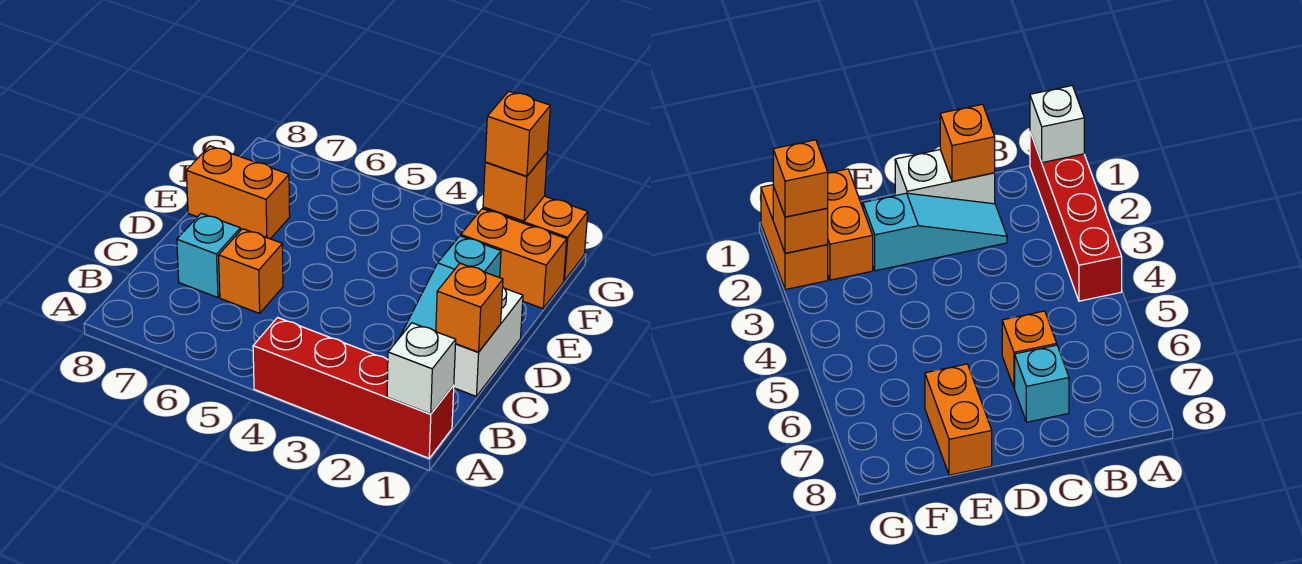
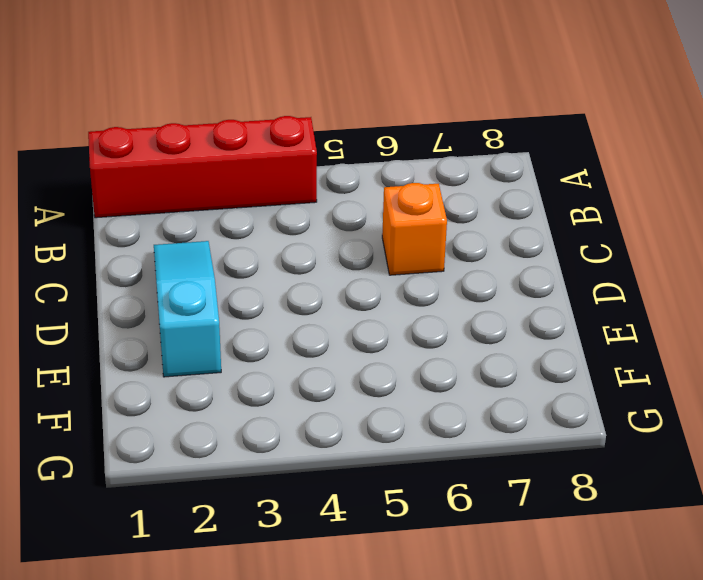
none -> white 1x2 brick [454,288,523,396]
none -> cyan 1x1 brick [177,213,241,297]
none -> orange 1x2 brick [186,146,290,239]

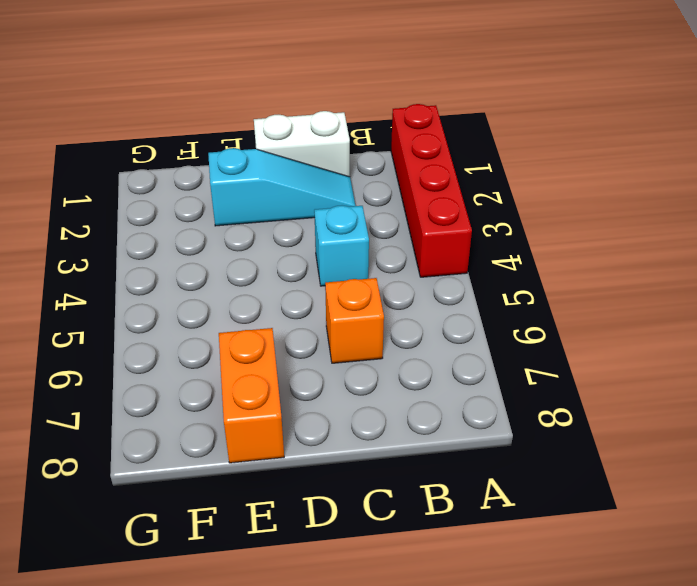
cyan 1x1 brick [314,205,369,286] -> cyan 1x1 brick moved to [177,213,241,297]
none -> orange 1x2 brick [461,209,567,308]
none -> orange 1x2 brick [483,196,588,281]
none -> white 1x1 brick [387,323,456,414]

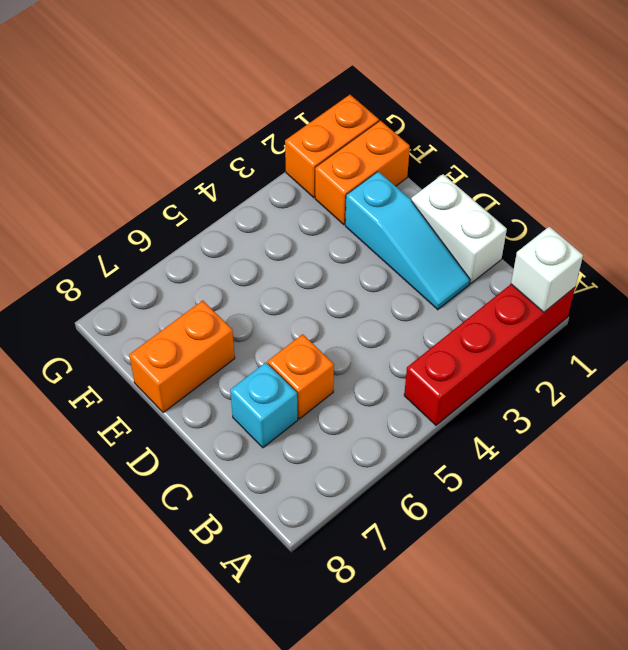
none -> orange 1x1 brick [436,263,503,352]
none -> orange 1x1 brick [483,152,547,221]
none -> orange 1x1 brick [485,91,550,176]

